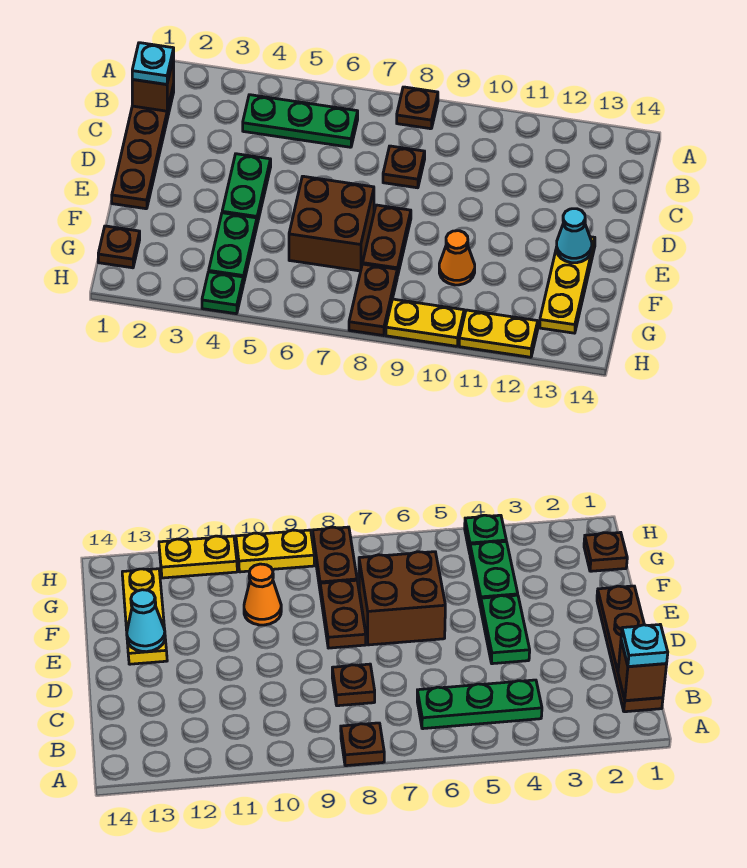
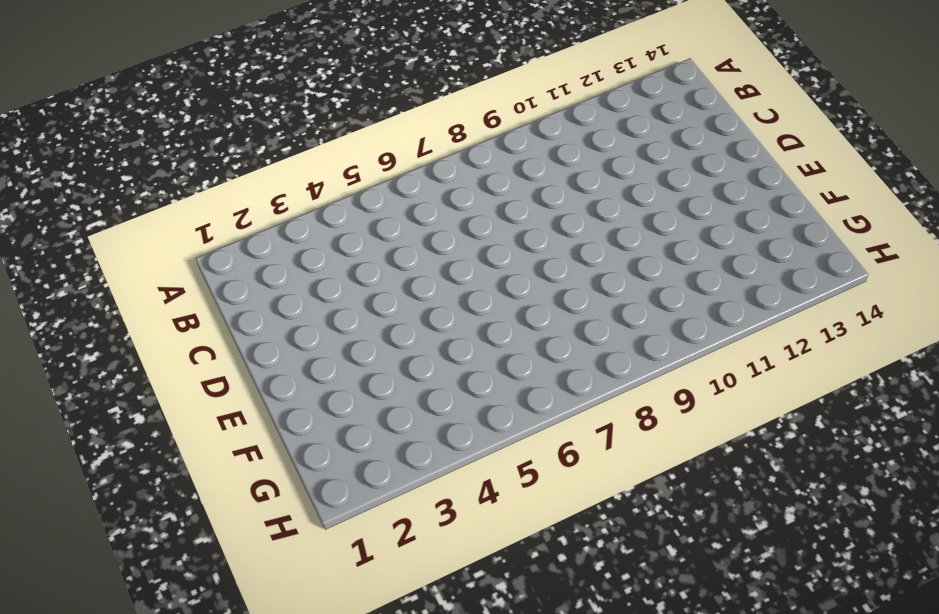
none -> brown 1x1 plate [397,87,438,129]
none -> brown 1x4 plate [112,85,174,209]
none -> green 1x3 plate [243,95,358,147]

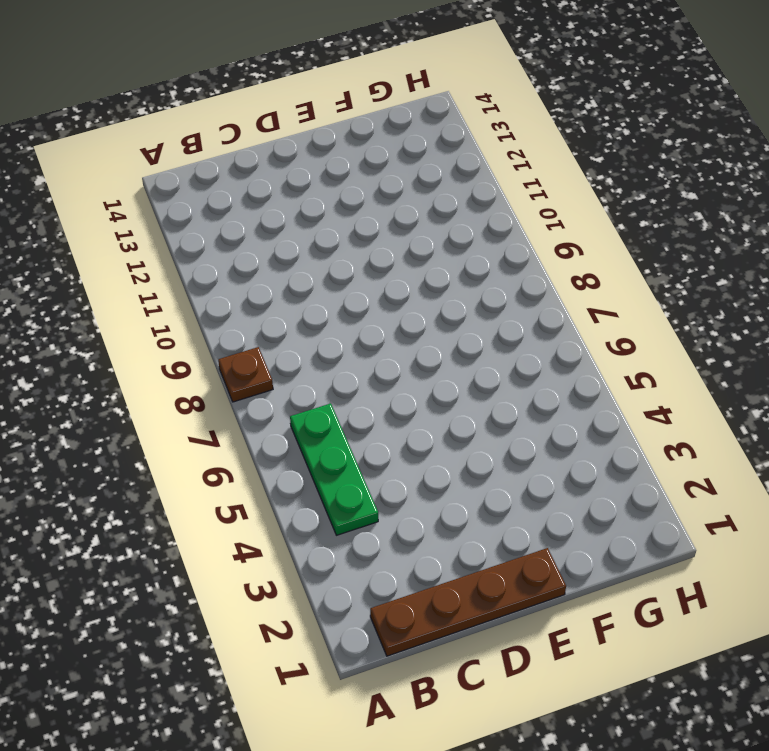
none -> brown 1x1 plate [383,146,425,188]
none -> green 1x2 plate [222,154,271,224]
none -> brown 2x2 brick [289,176,374,271]

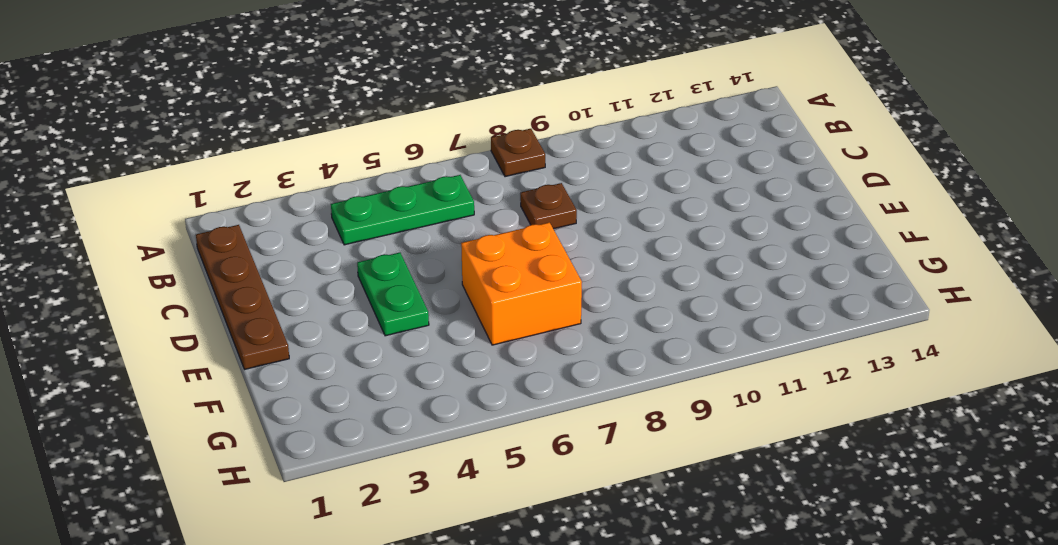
orange 2x2 brick [461,222,582,345] -> brown 2x2 brick [289,176,374,271]
none -> brown 1x2 plate [363,205,411,276]
none -> yellow 1x3 plate [540,237,595,333]
none -> green 1x2 plate [209,213,257,284]

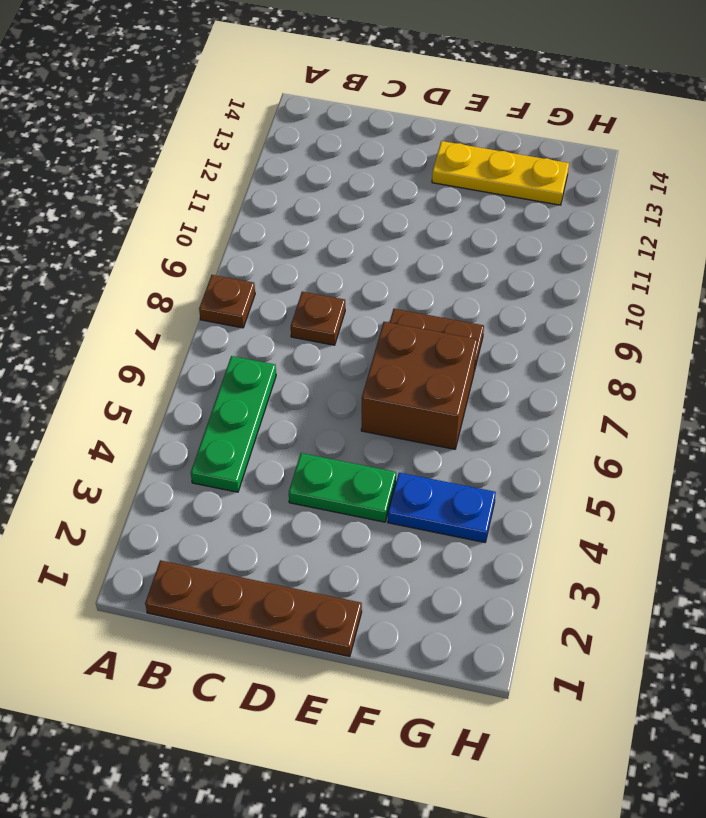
blue 1x2 plate [388,473,496,542] -> green 1x2 plate [209,213,257,284]
none -> orange 1x1 cone [439,231,475,285]
none -> brown 1x1 plate [98,226,140,268]
none -> brown 1x2 plate [349,264,397,336]

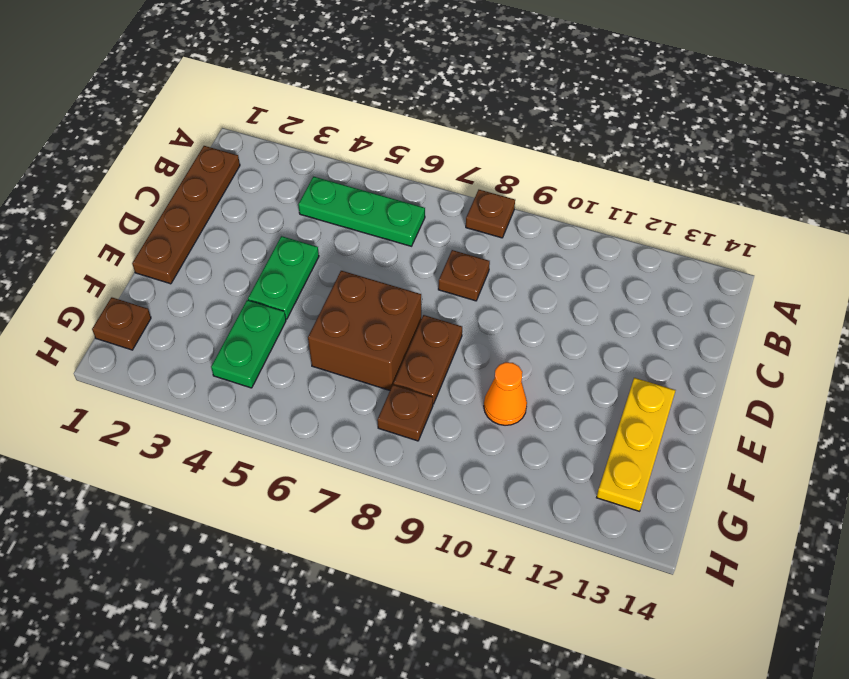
brown 1x1 plate [377,385,433,441] -> brown 1x2 plate [349,264,397,336]
none -> green 1x1 plate [202,272,243,314]
none -> yellow 1x2 plate [386,299,464,346]
none -> yellow 1x2 plate [459,310,538,357]

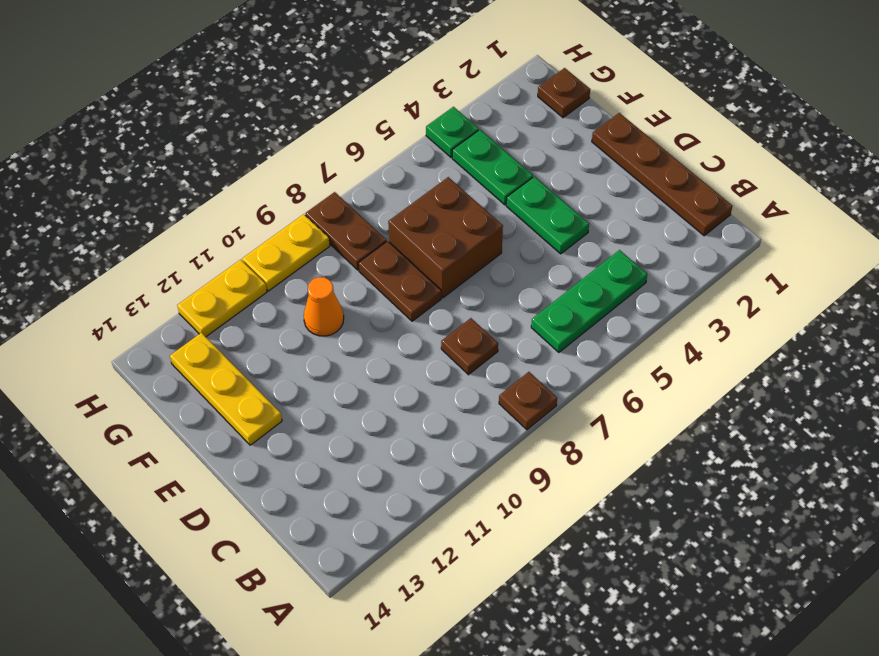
none -> brown 1x1 brick [132,58,174,111]
none -> cyan 1x1 cone [557,209,592,263]
none -> cyan 1x1 plate [132,43,174,84]

